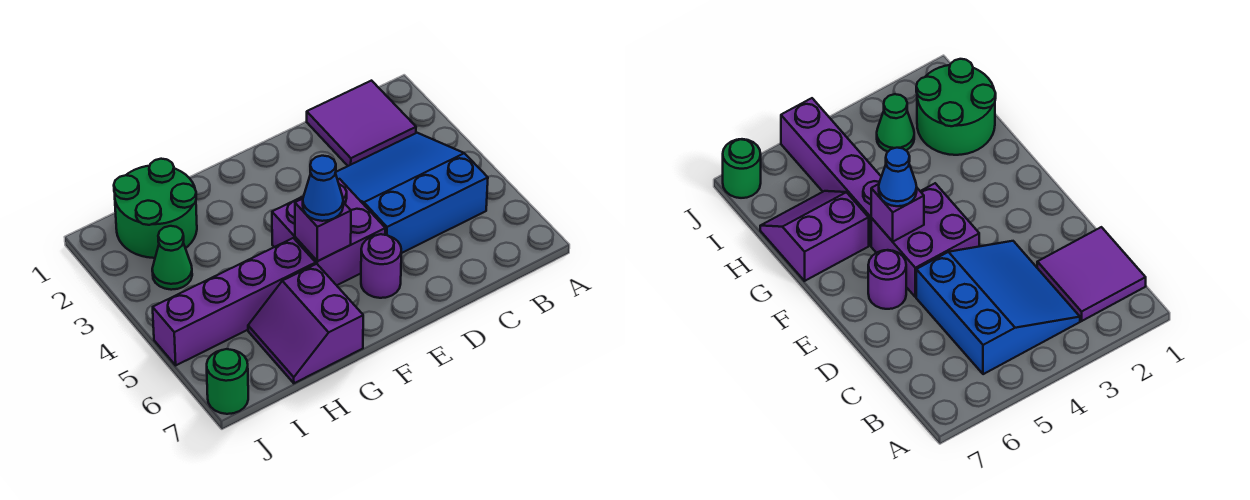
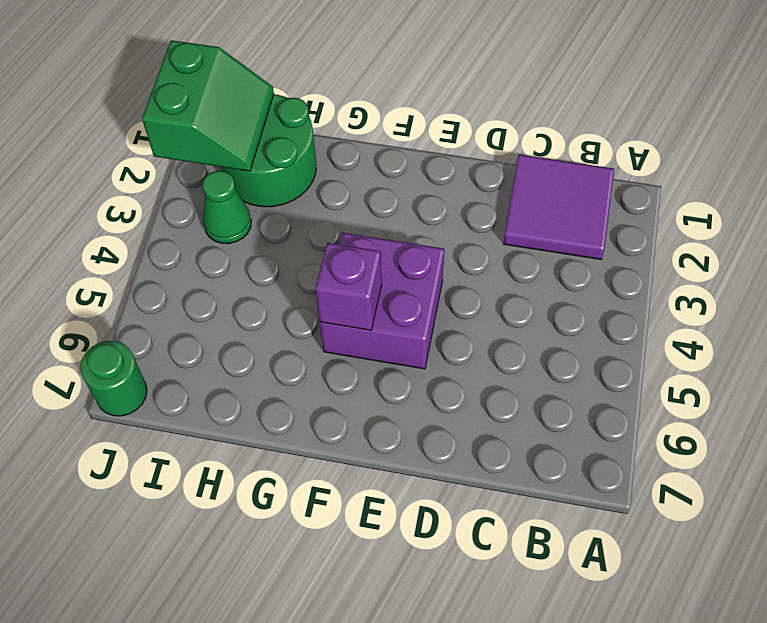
green 2x2 slope [142,40,274,171] -> none
none -> blue 3x3 slope [335,133,488,253]
none -> purple 1x1 round brick [361,234,401,298]

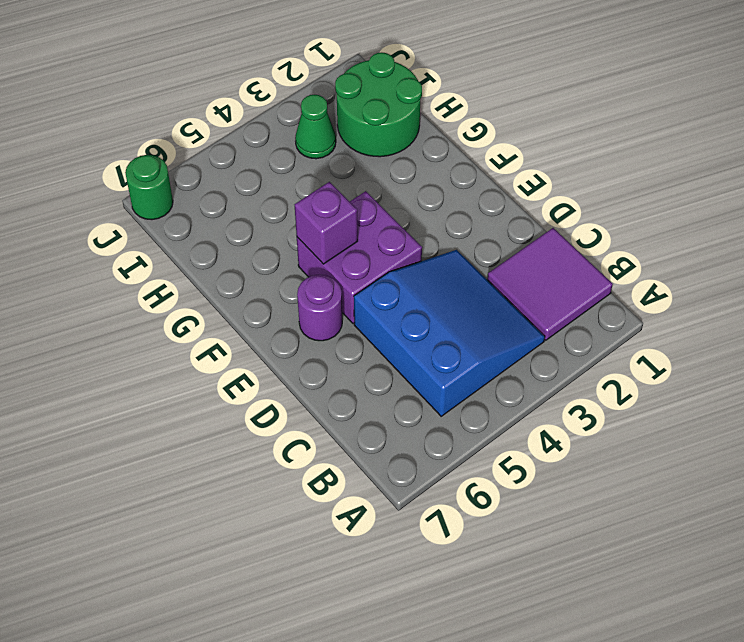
none -> purple 1x4 brick [153,238,316,365]
none -> purple 2x2 slope [248,264,363,383]

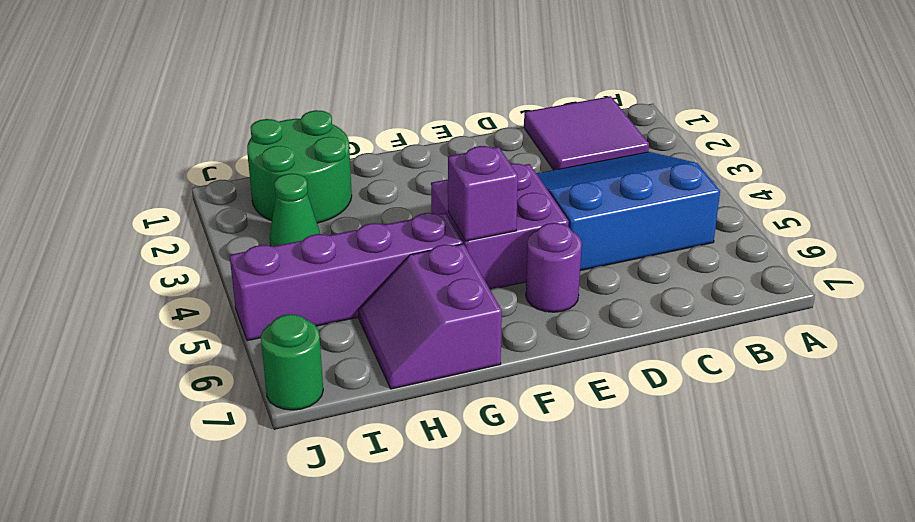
none -> blue 1x1 cone [303,156,343,221]

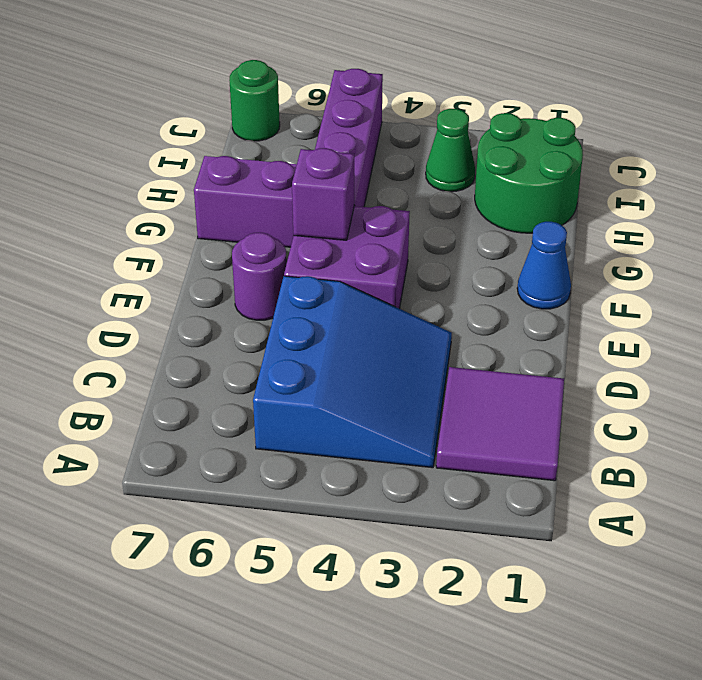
blue 1x1 cone [517,222,571,309] -> blue 1x1 cone moved to [303,156,343,221]

